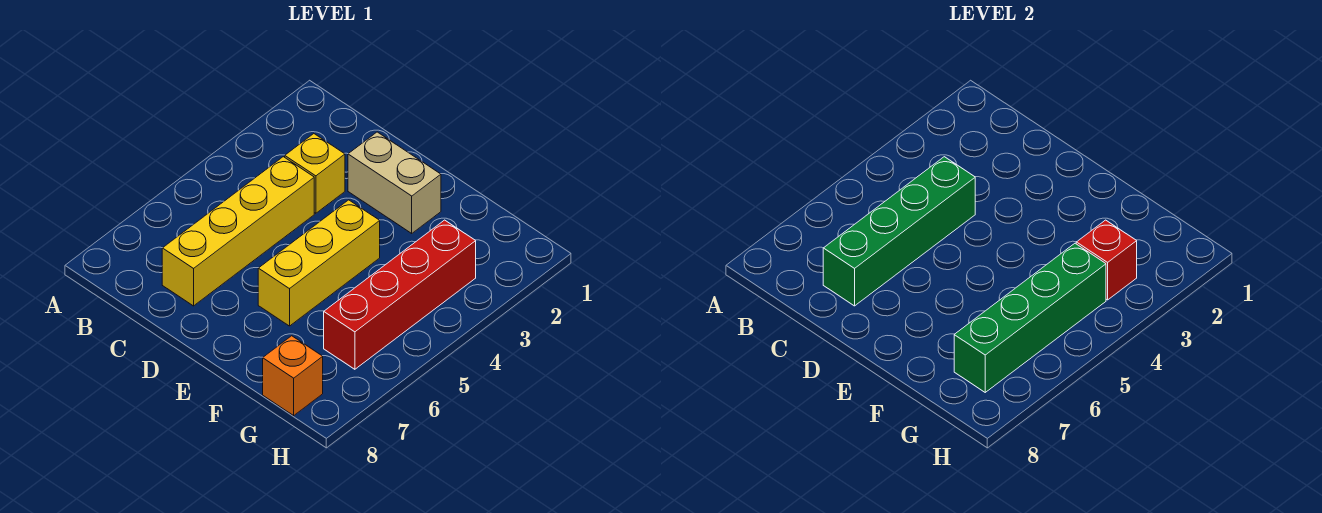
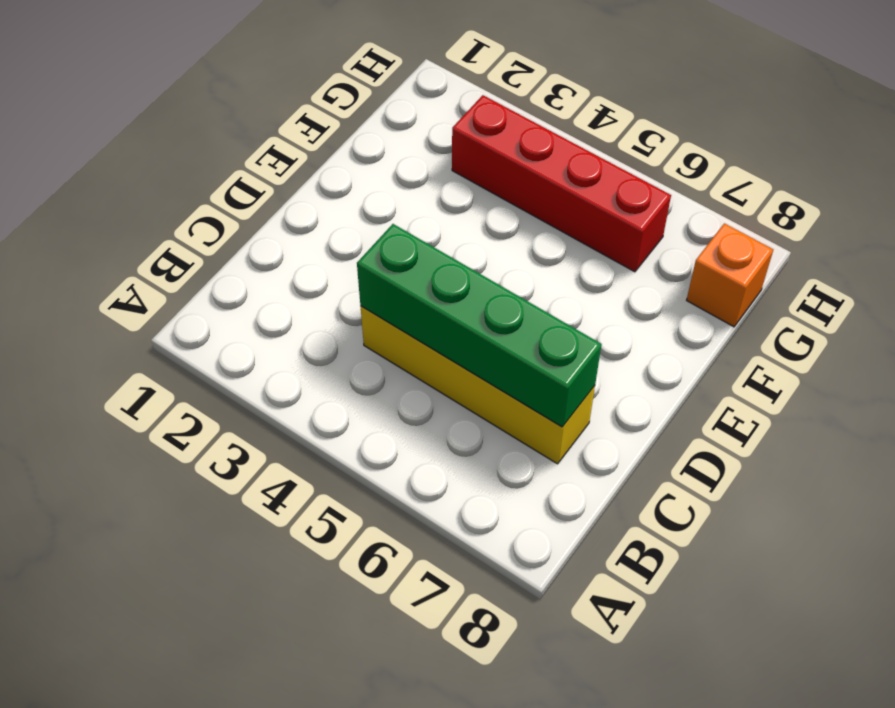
none -> yellow 1x1 brick [285,134,345,213]
none -> tan 1x2 brick [348,132,441,233]

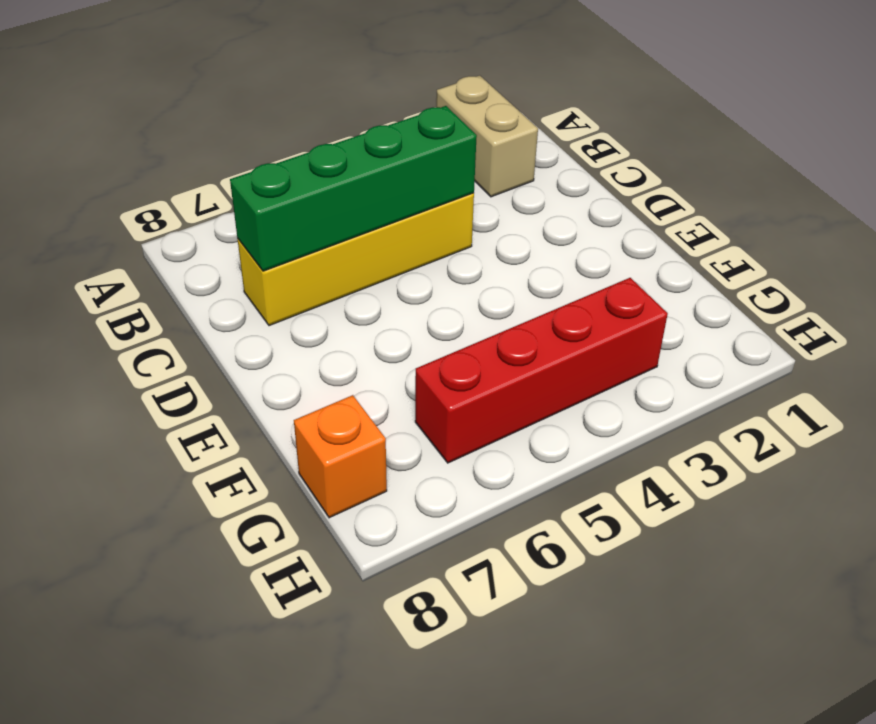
tan 1x2 brick [436,75,538,197] -> tan 1x2 brick moved to [348,132,441,233]
none -> yellow 1x1 brick [285,134,345,213]
none -> yellow 1x3 brick [258,200,380,326]

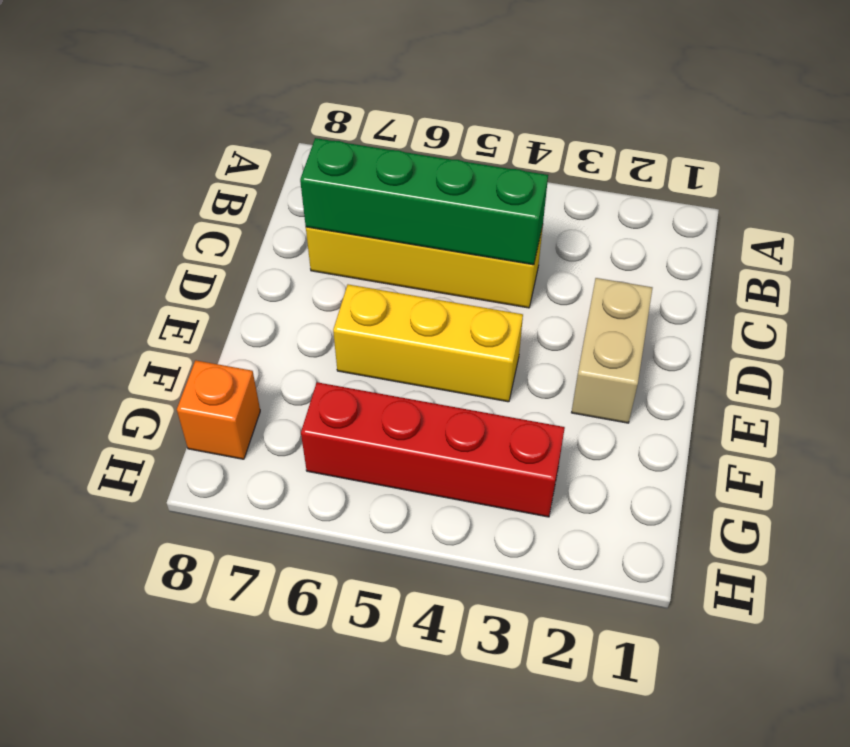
none -> yellow 1x1 brick [285,134,345,213]
none -> red 1x1 brick [1076,220,1137,300]

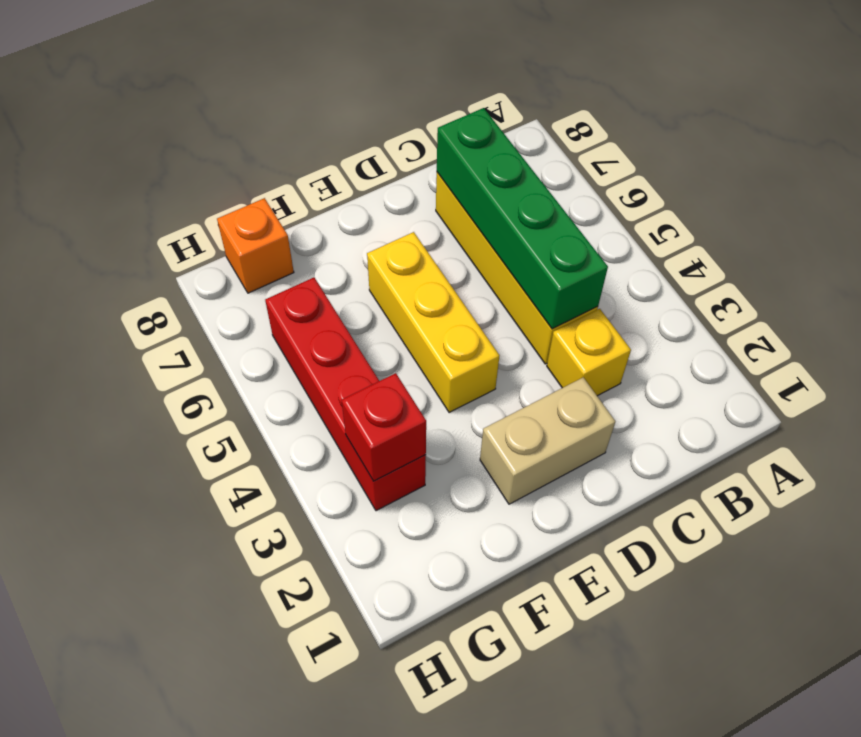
none -> green 1x4 brick [954,243,1106,392]

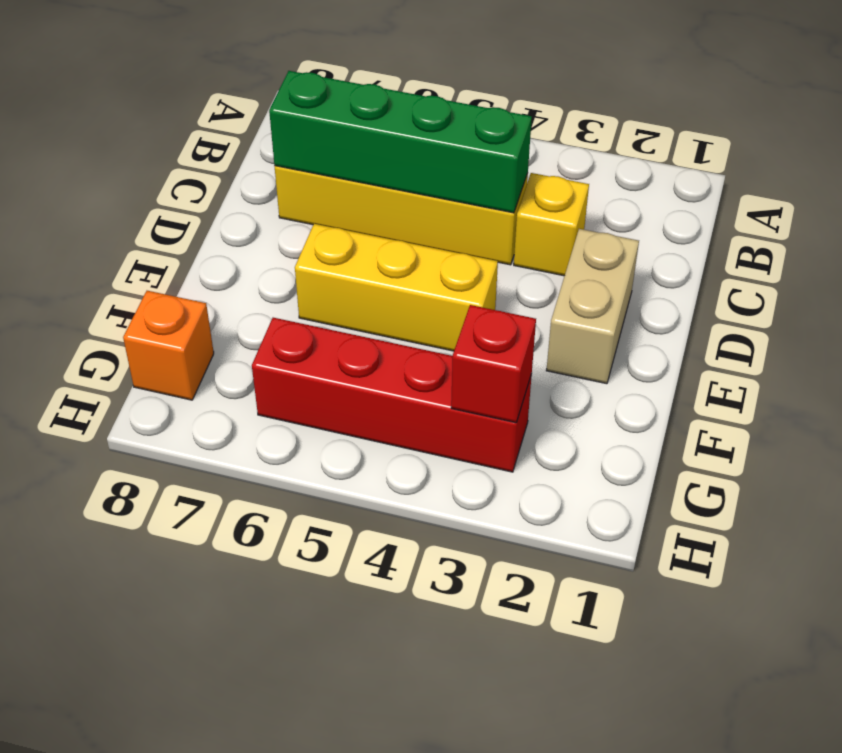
none -> green 1x4 brick [954,243,1106,392]

